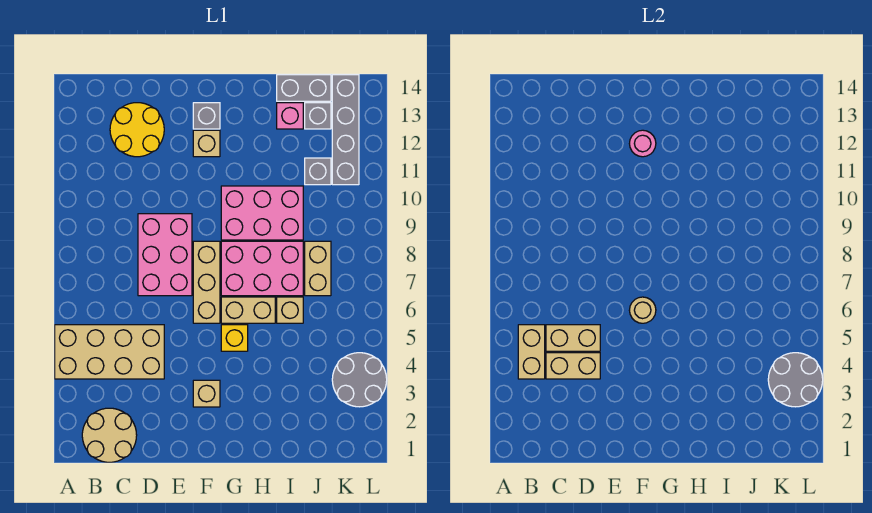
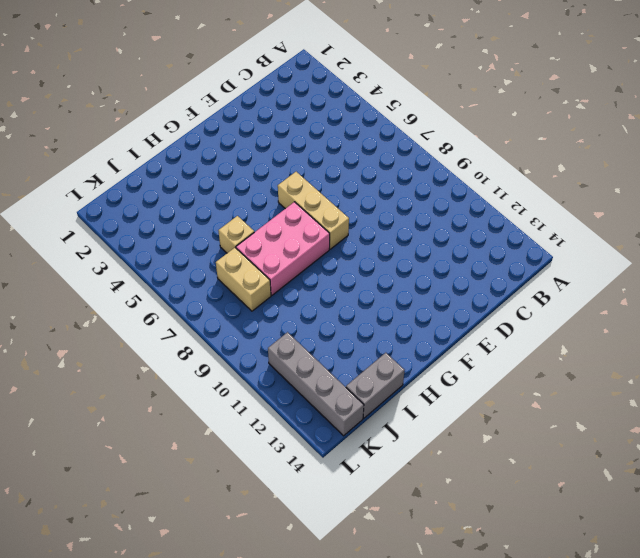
none -> tan 2x4 brick [55,325,164,379]
none -> tan 2x2 round brick [82,408,137,462]
none -> yellow 2x2 round brick [110,103,164,157]

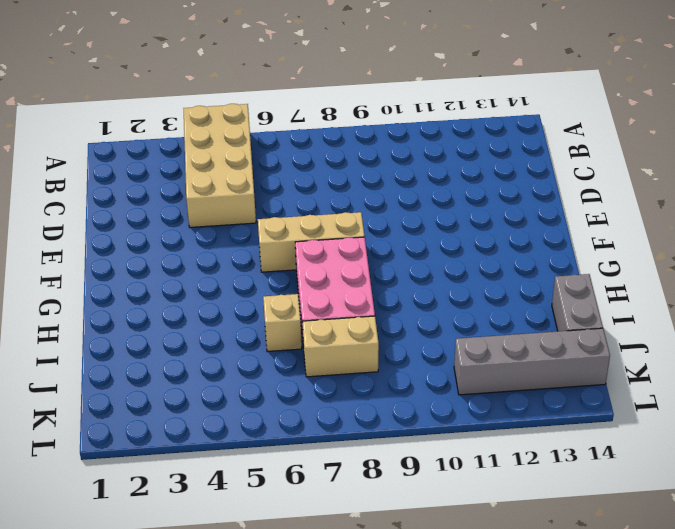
none -> tan 2x2 round brick [82,408,137,462]
none -> yellow 2x2 round brick [110,103,164,157]
none -> pink 2x3 brick [138,214,192,296]

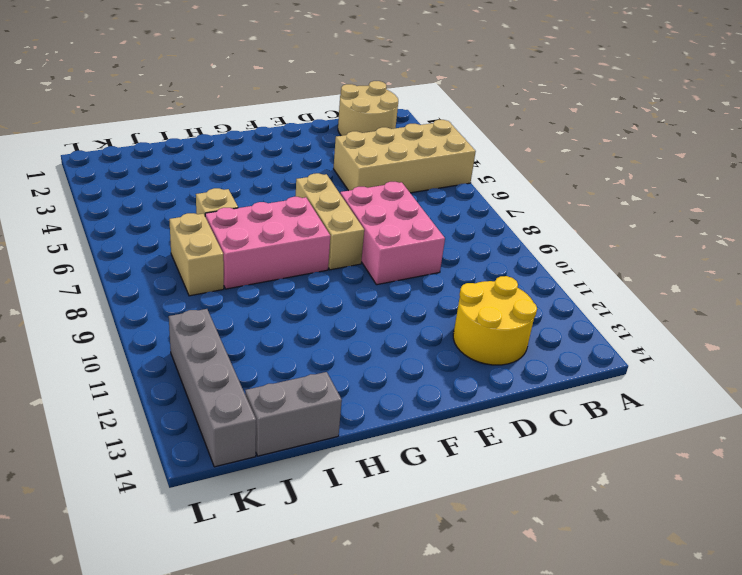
none -> tan 1x1 brick [193,380,220,407]
none -> tan 1x1 brick [193,130,220,157]
none -> grey 1x1 brick [193,103,220,129]

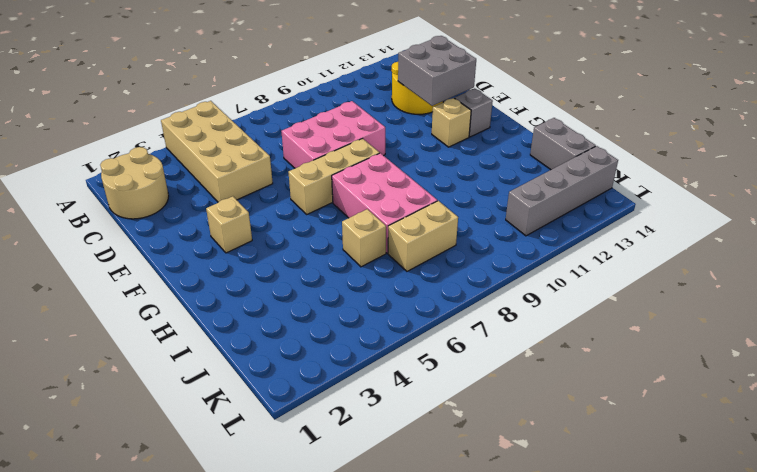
grey 2x2 brick [398,36,476,106] -> none
none -> yellow 1x1 brick [221,325,248,351]
none -> tan 1x2 brick [221,297,275,323]
none -> pink 2x3 brick [221,186,303,240]

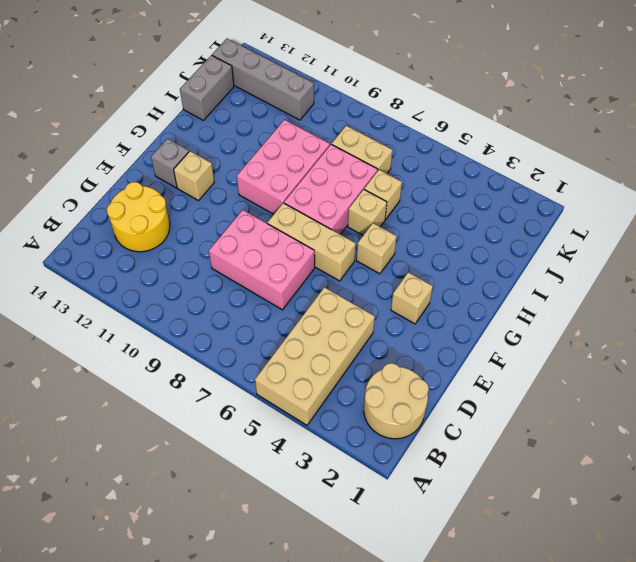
tan 1x1 brick [357,223,397,274] -> yellow 1x1 brick [221,325,248,351]
tan 1x1 brick [348,189,387,235] -> tan 1x2 brick [221,297,275,323]
none -> pink 1x1 brick [277,103,303,129]
none -> grey 1x1 brick [305,158,331,185]
none -> grey 1x1 brick [305,103,331,129]

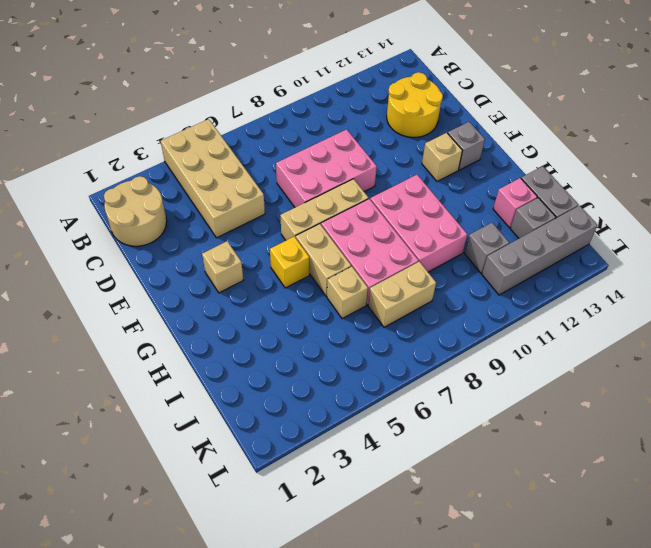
none -> grey 2x2 round brick [332,353,387,407]
none -> tan 1x2 brick [518,325,545,379]
none -> tan 1x2 brick [546,353,600,379]

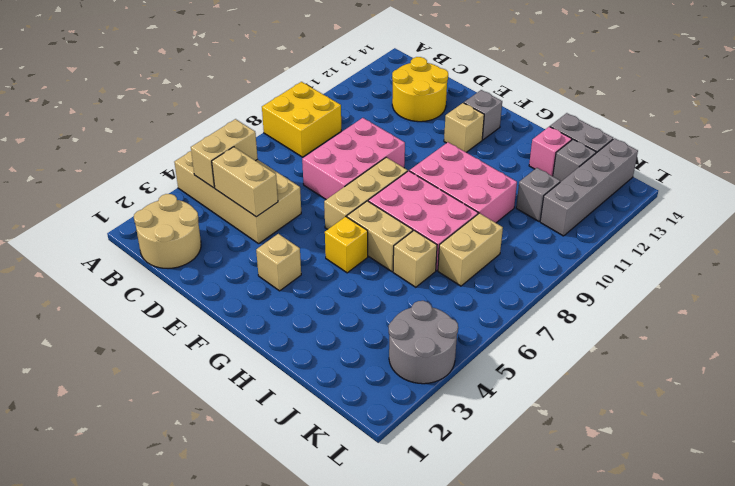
yellow 2x2 brick [262,82,341,157] -> none
none -> tan 1x2 brick [546,325,600,351]
none -> tan 1x1 round brick [629,297,656,323]
none -> pink 1x1 round brick [629,130,656,157]

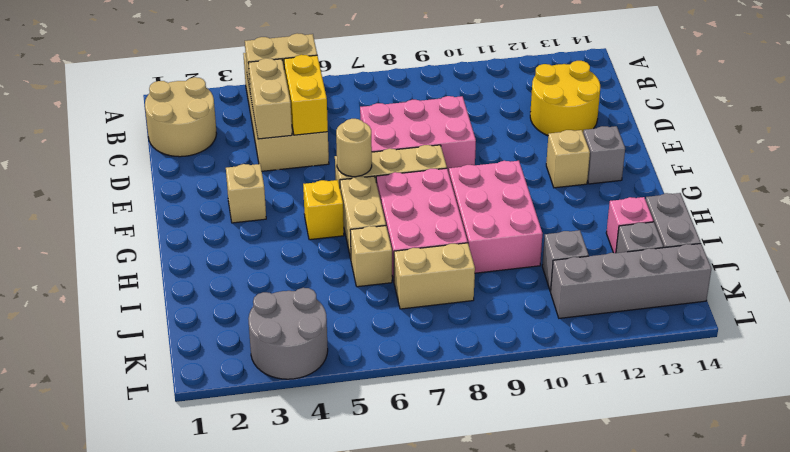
yellow 1x2 brick [284,55,328,135] -> tan 1x2 brick [546,325,600,351]
none -> pink 1x1 round brick [629,130,656,157]
none -> grey 2x2 round brick [768,353,823,407]

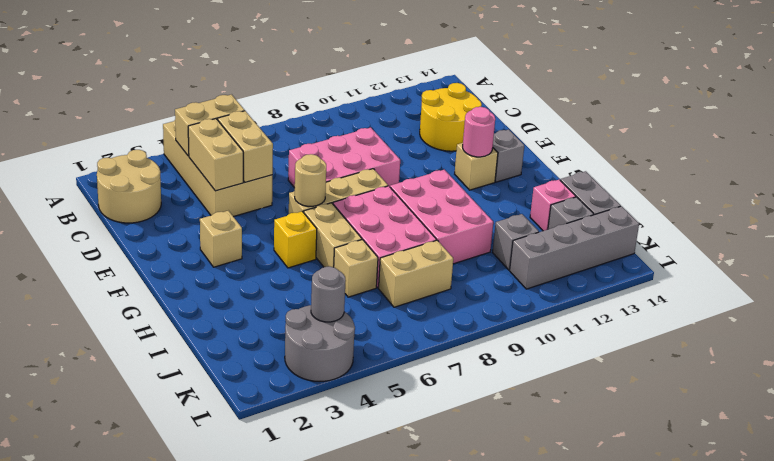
grey 1x1 round brick [311,266,346,322] -> grey 2x2 round brick [768,353,823,407]

